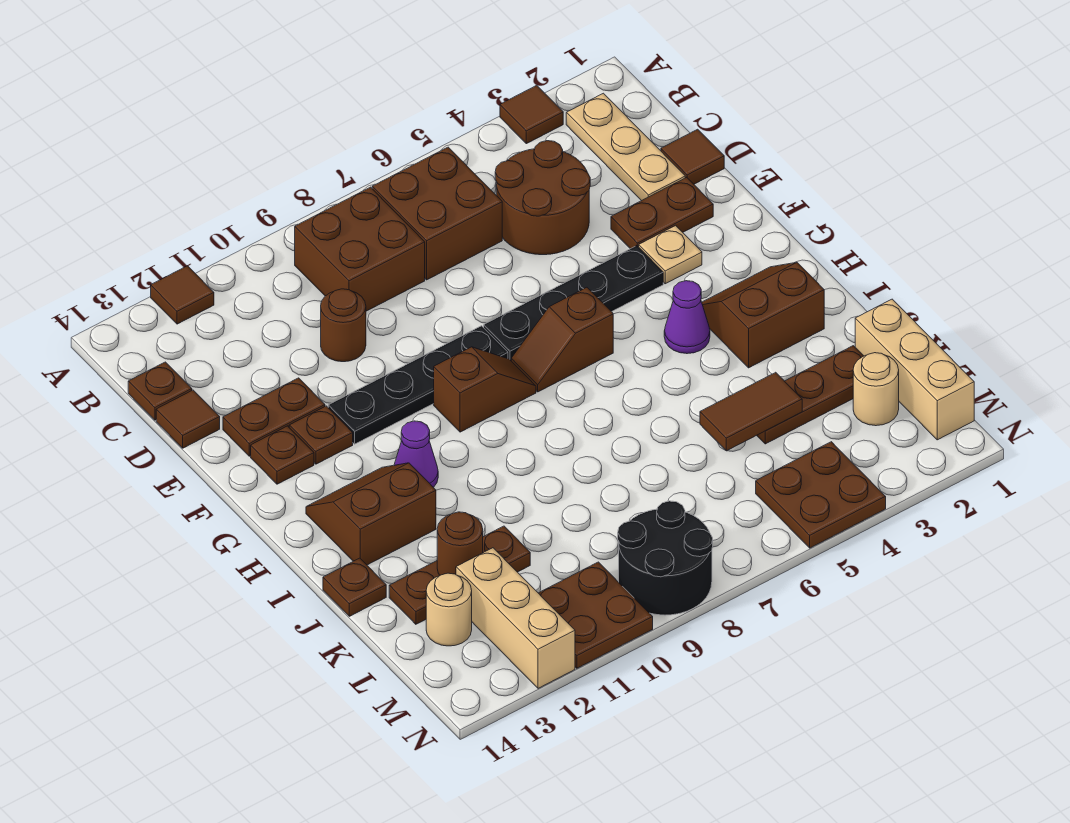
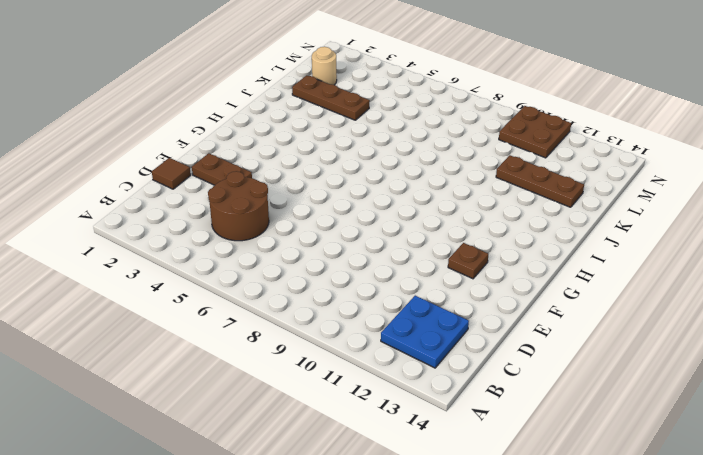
blue 2x2 plate [381,296,469,368] -> none
none -> brown 1x1 tile [500,85,563,144]
none -> brown 1x1 tile [151,266,214,324]
none -> tan 1x3 plate [566,93,685,201]
none -> brown 2x2 brick [372,147,502,280]

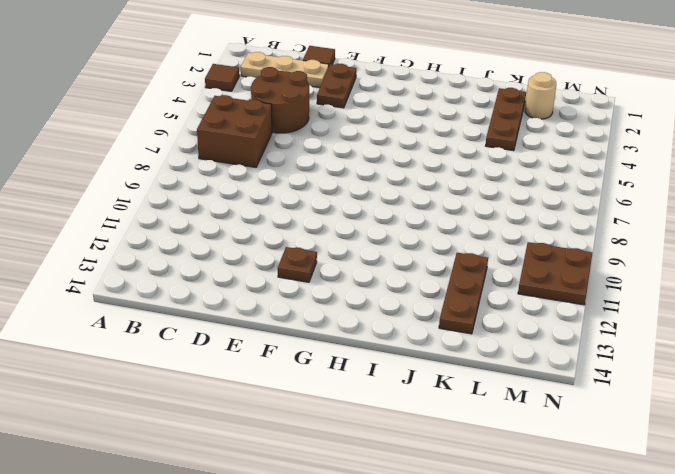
none -> brown 1x1 tile [151,266,214,324]
none -> brown 2x2 brick [295,187,425,311]
none -> brown 1x1 plate [128,362,192,420]
none -> brown 1x1 round brick [321,289,366,362]

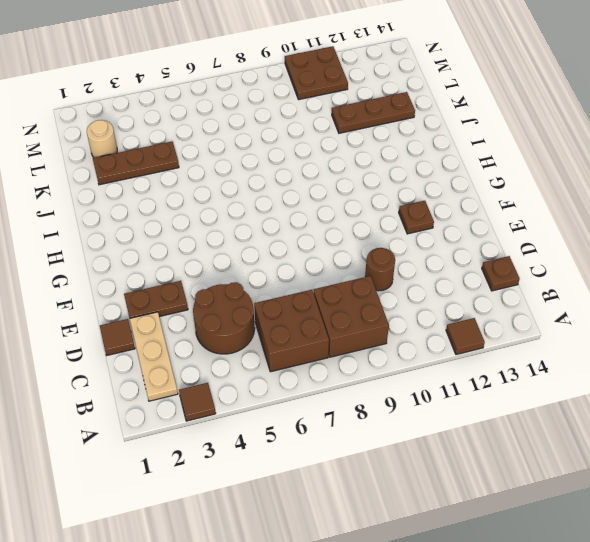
none -> brown 1x1 tile [156,390,220,448]
none -> brown 1x2 plate [223,378,325,456]
none -> tan 1x1 plate [639,225,702,284]
none -> black 1x4 plate [484,246,663,360]

